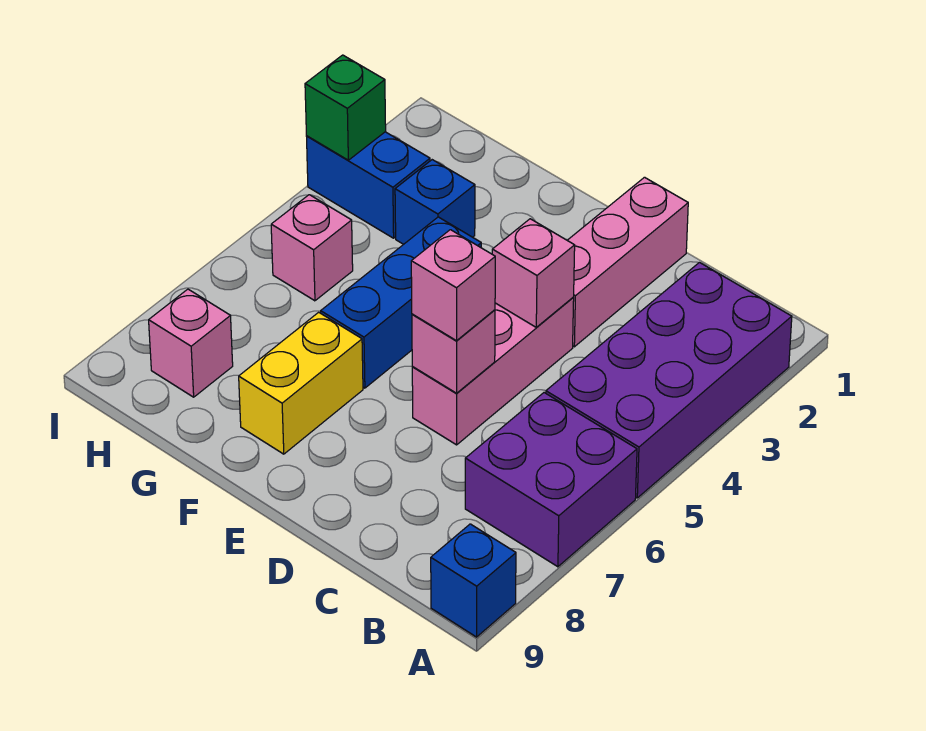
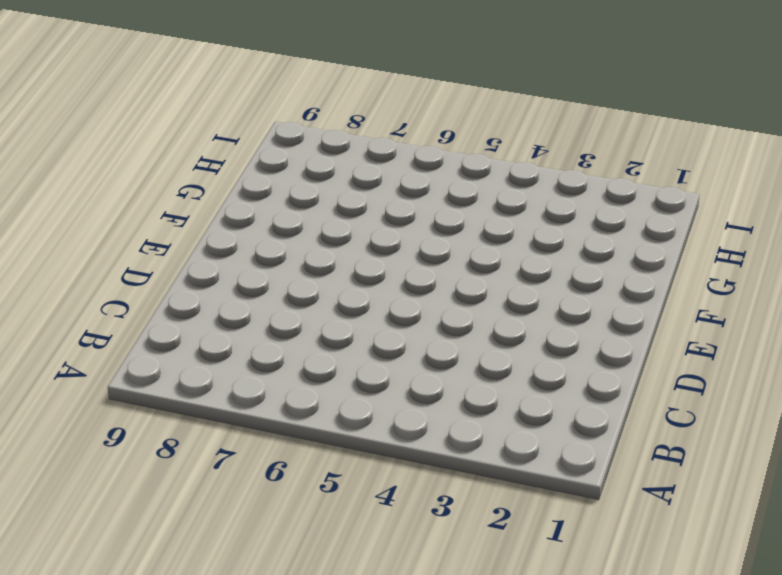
none -> purple 2x4 brick [546,263,792,498]
none -> purple 2x2 brick [465,393,637,567]
none -> blue 1x1 brick [431,524,516,637]

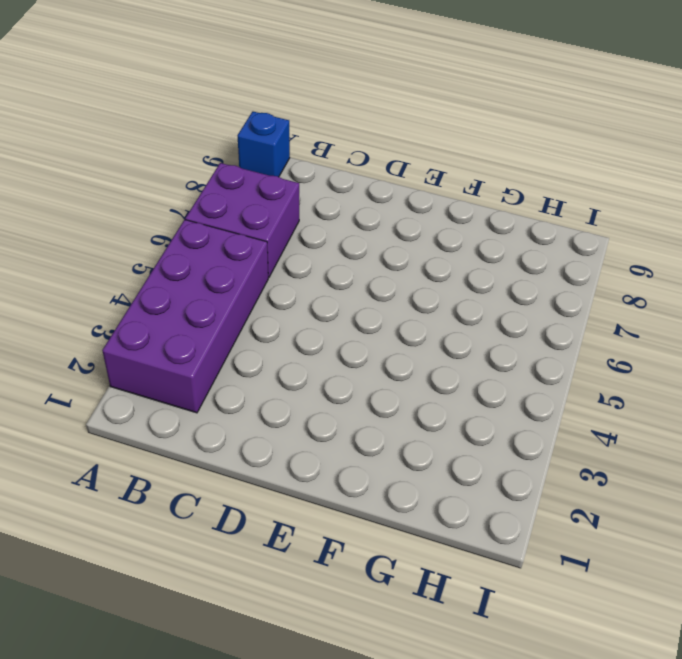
none -> pink 1x3 brick [567,177,688,347]
none -> pink 1x3 brick [412,298,574,445]
none -> blue 1x3 brick [321,217,481,388]

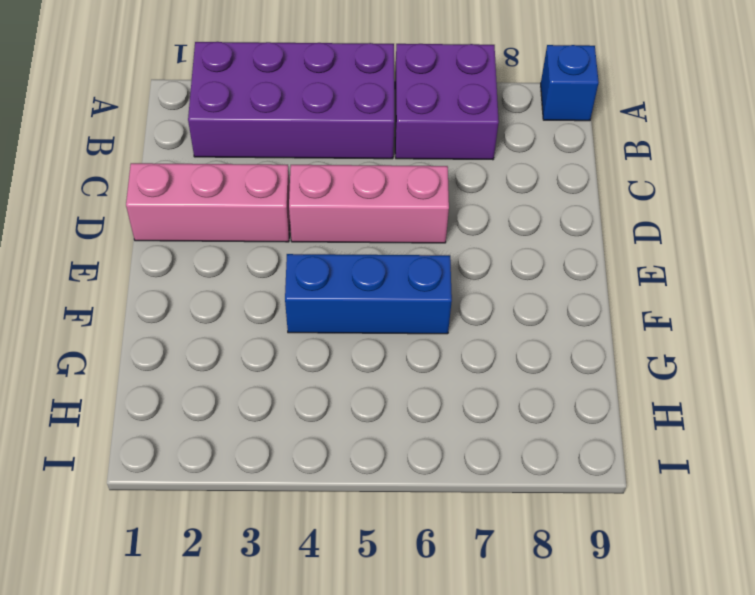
none -> yellow 1x2 brick [239,312,363,454]
none -> blue 1x1 brick [395,160,475,244]
none -> blue 1x2 brick [306,132,430,238]

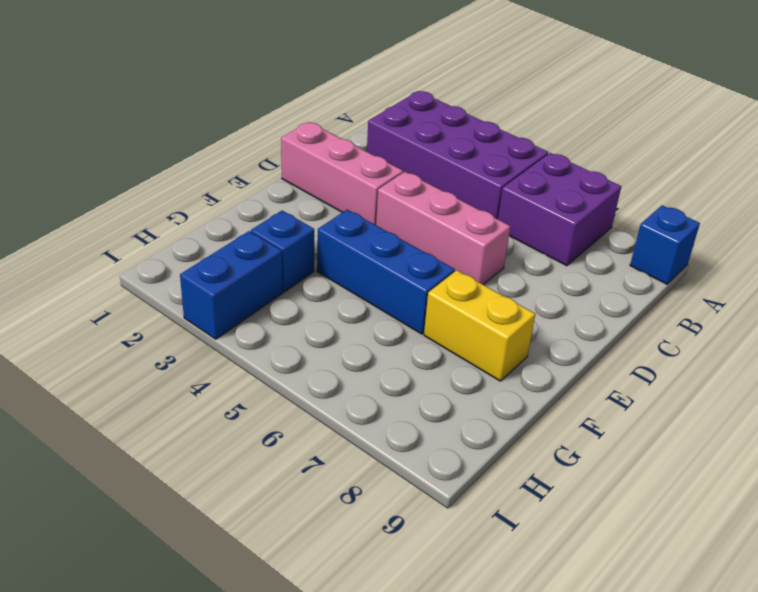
none -> pink 1x1 brick [271,195,353,301]
none -> pink 1x1 brick [149,289,233,397]
none -> pink 1x1 brick [492,219,575,328]

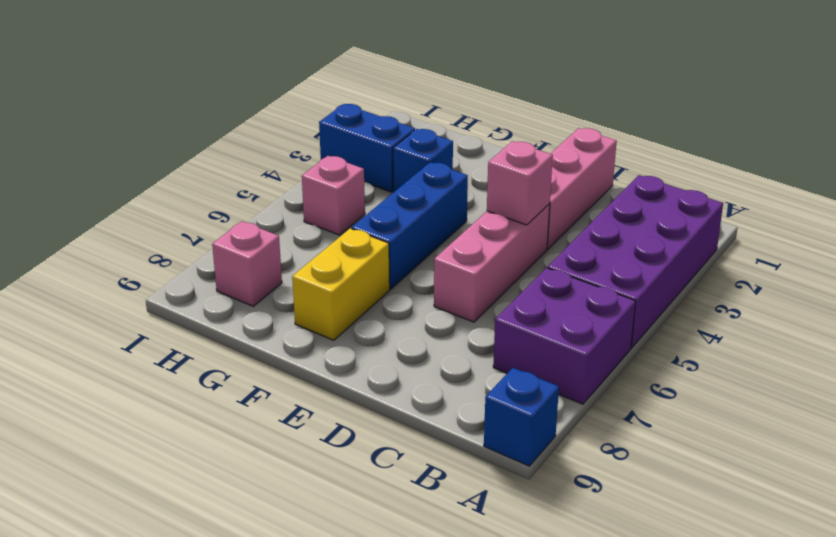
none -> pink 1x1 brick [412,310,495,393]
none -> green 1x1 brick [305,55,386,160]
none -> pink 1x1 brick [411,230,495,341]

